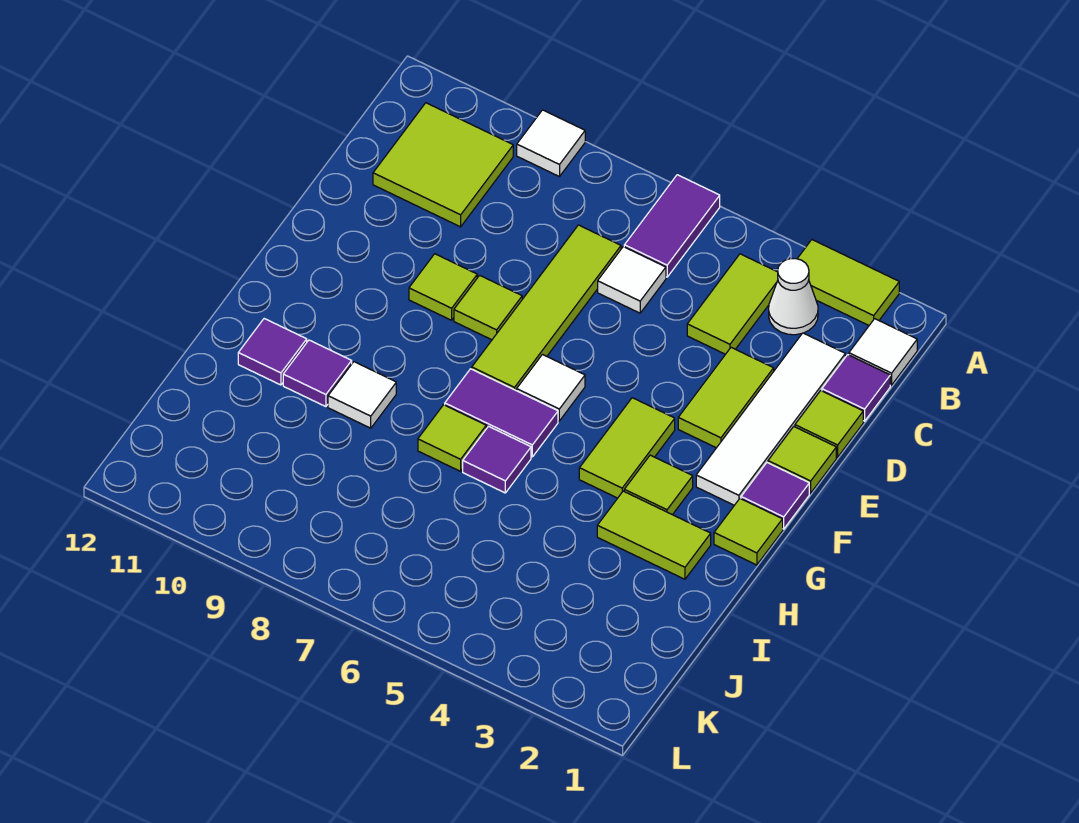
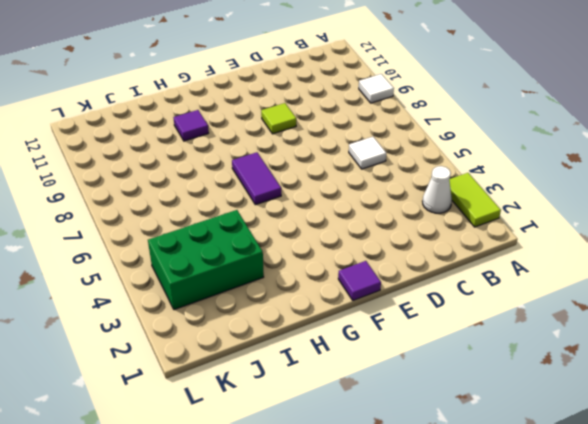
green 2x3 brick [148,210,264,310] -> none
none -> purple 1x2 tile [624,175,720,277]
none -> white 1x1 tile [849,319,917,385]
none -> lime 1x2 tile [687,254,778,354]

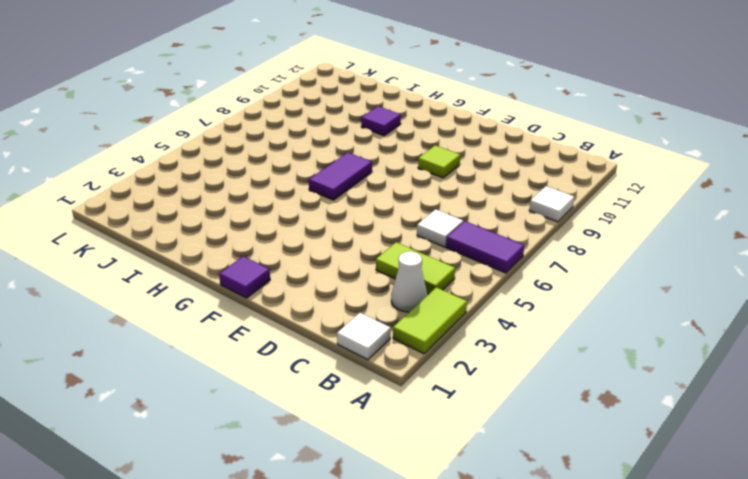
none -> lime 2x2 tile [373,103,513,227]
none -> purple 1x1 tile [822,355,890,421]
none -> white 1x4 tile [696,333,845,505]

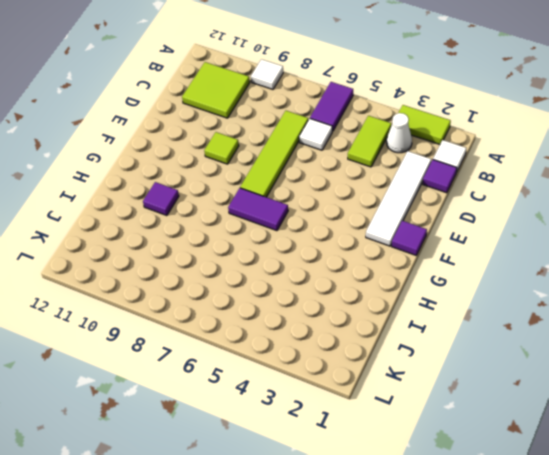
none -> lime 1x1 tile [795,391,863,457]
none -> lime 1x2 tile [678,348,774,448]
none -> lime 1x1 tile [768,427,836,493]

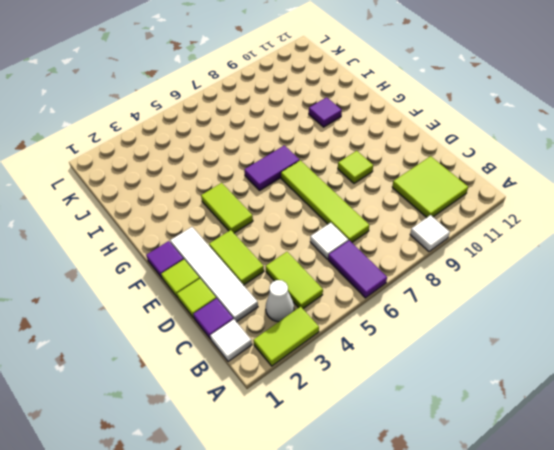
none -> lime 1x1 tile [454,275,522,340]
none -> white 1x1 tile [517,355,585,421]
none -> lime 1x1 tile [714,499,783,565]

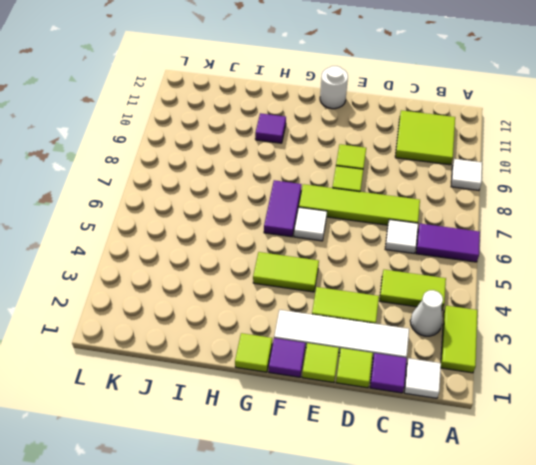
white 1x1 round brick [320,66,348,109] -> none
none -> lime 1x1 tile [624,455,693,515]
none -> lime 1x2 tile [597,491,711,579]
none -> purple 1x1 tile [463,426,531,493]

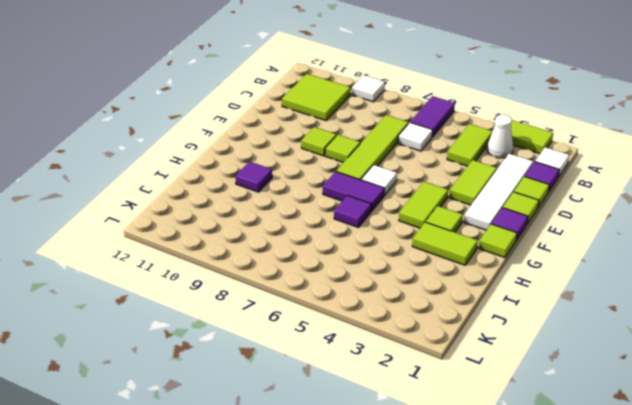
none -> lime 1x1 tile [418,405,486,471]
none -> white 1x1 tile [328,362,396,428]
none -> purple 1x1 tile [238,319,307,385]

